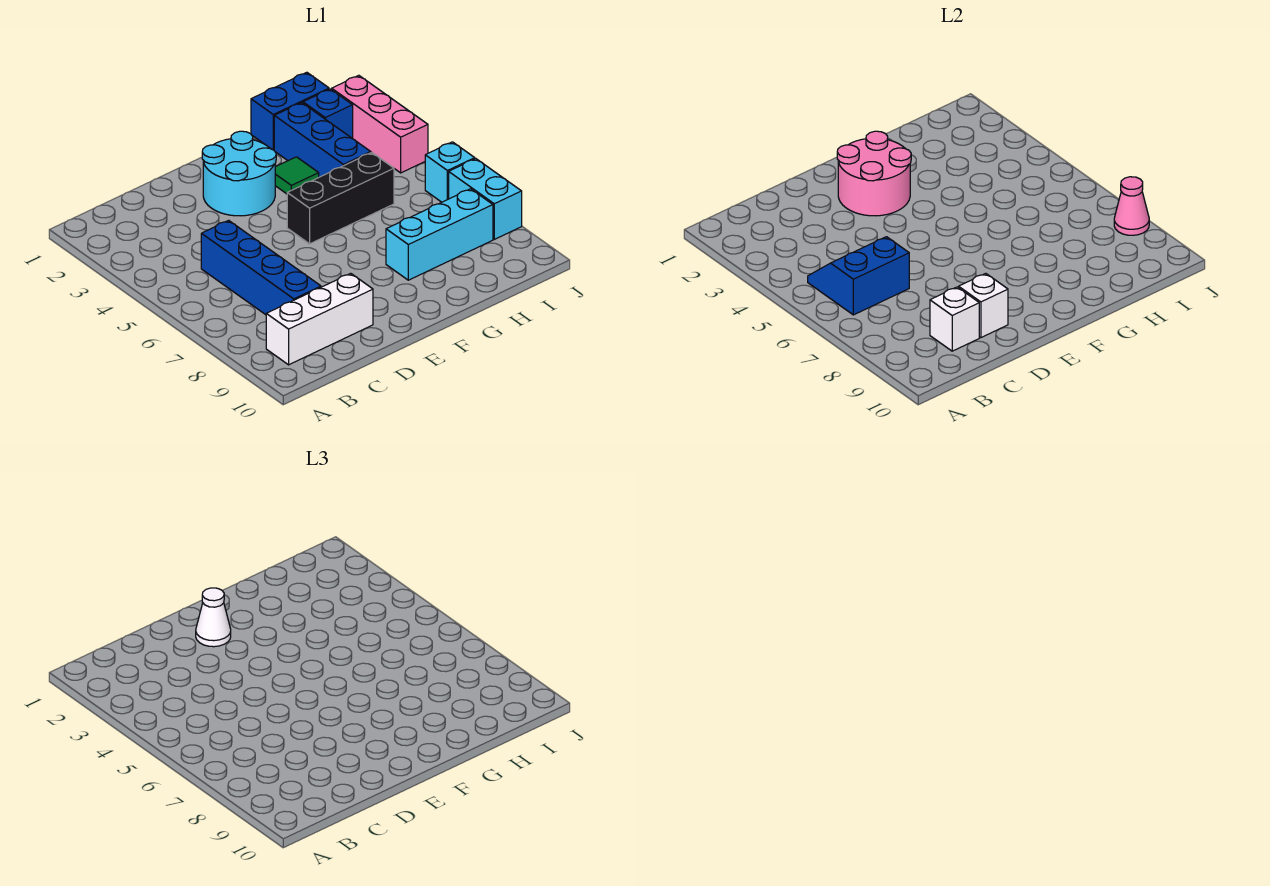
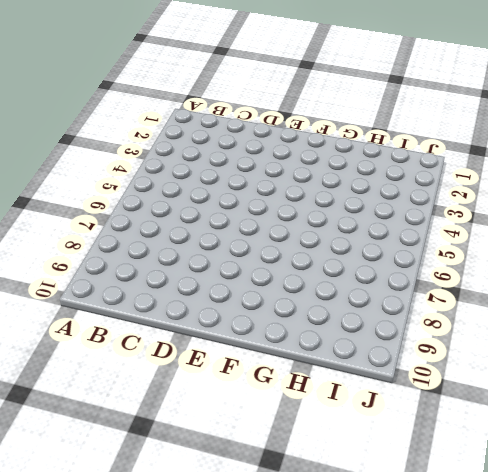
none -> white 1x3 brick [266,273,373,365]
none -> blue 1x4 brick [201,220,321,315]
none -> cyan 2x2 round brick [202,131,276,216]

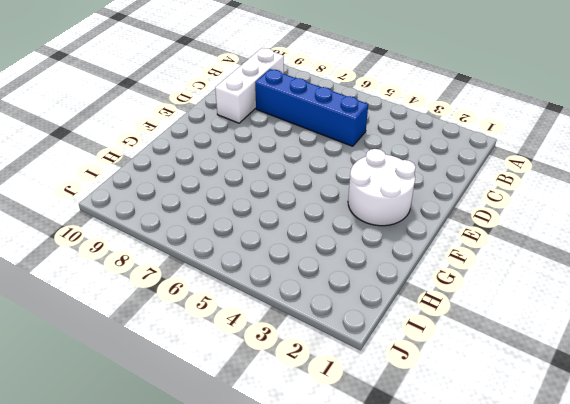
white 2x2 round brick [348,149,416,226] -> cyan 2x2 round brick [202,131,276,216]
none -> black 1x3 brick [287,152,394,244]
none -> green 1x1 tile [275,157,319,194]
none -> cyan 1x3 brick [386,189,493,280]

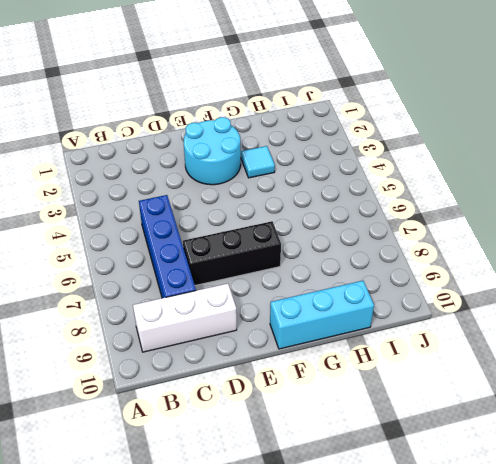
black 1x3 brick [183,221,281,285] -> black 1x3 brick moved to [287,152,394,244]
cyan 1x3 brick [270,281,374,349] -> cyan 1x3 brick moved to [386,189,493,280]
cyan 1x1 tile [241,146,275,178] -> green 1x1 tile [275,157,319,194]
none -> blue 1x2 brick [251,72,329,150]
none -> blue 1x3 brick [274,103,371,177]
none -> blue 1x1 brick [303,89,353,139]

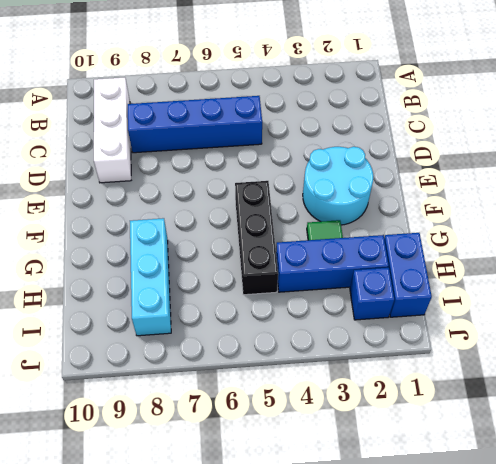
none -> pink 1x3 brick [332,75,428,173]
none -> cyan 1x1 brick [425,142,475,202]
none -> cyan 1x2 brick [449,159,522,239]

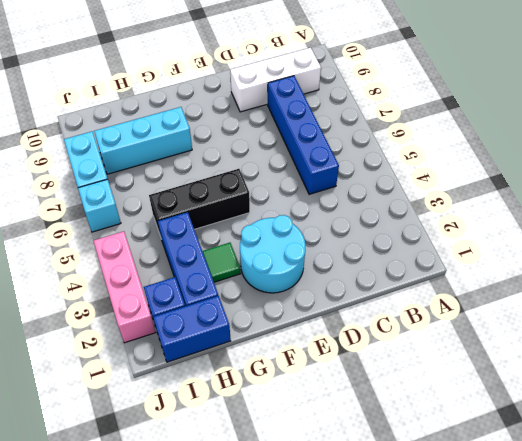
none -> blue 2x2 slope [808,237,909,315]
none -> white 1x1 brick [930,287,979,351]
none -> white 1x1 brick [959,273,1008,338]

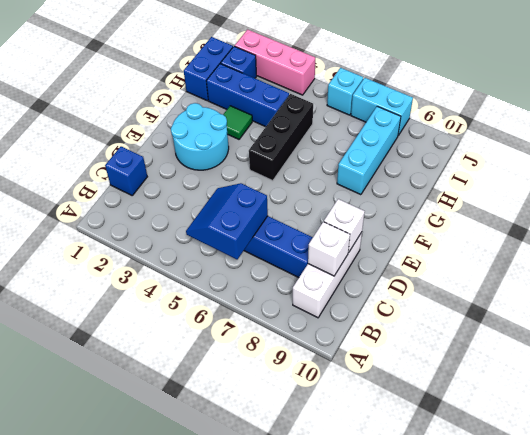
blue 1x1 brick [105,147,147,195] -> none
none -> pink 2x2 round brick [837,131,911,216]
none -> pink 1x1 cone [1114,177,1149,235]
none -> white 1x1 cone [196,588,231,647]

